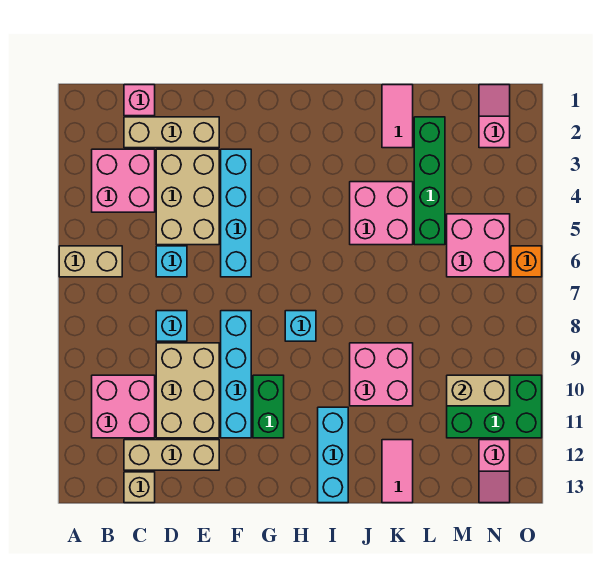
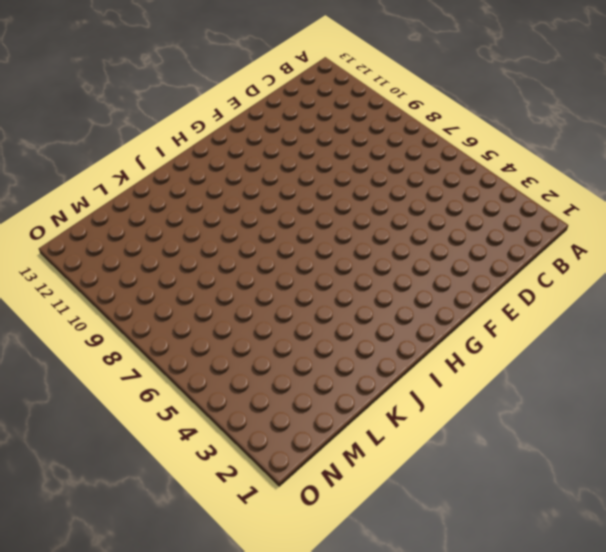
none -> tan 1x2 brick [59,246,122,277]
none -> pink 2x2 brick [92,149,155,212]
none -> pink 2x2 brick [92,375,155,438]

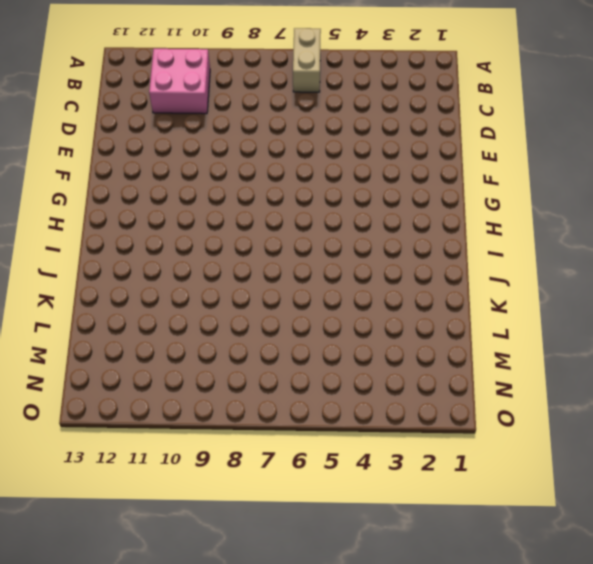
none -> pink 2x2 brick [92,149,155,212]
none -> pink 1x1 brick [124,85,155,116]
none -> tan 1x3 brick [124,117,219,148]

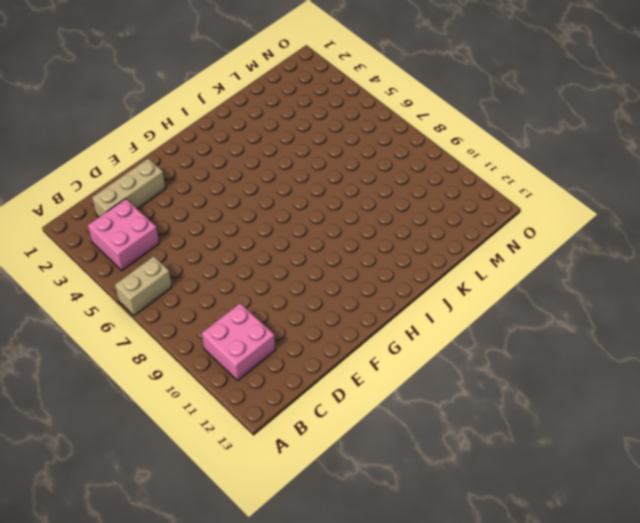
none -> pink 1x1 brick [124,85,155,116]
none -> tan 1x3 brick [124,440,219,470]
none -> tan 1x1 brick [124,472,155,503]

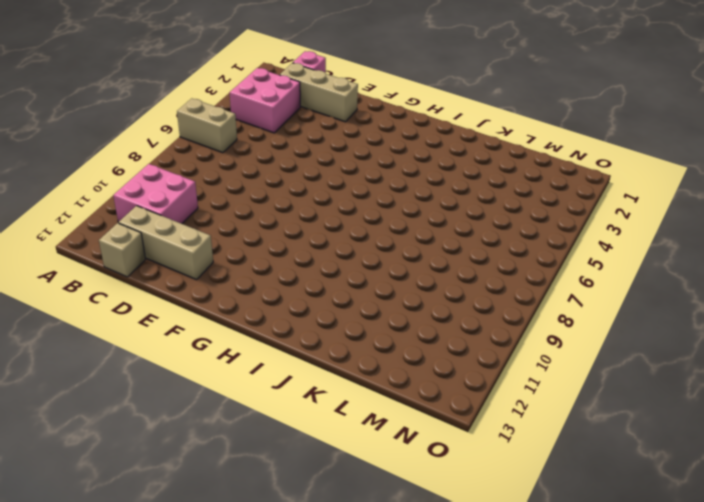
none -> tan 2x3 brick [156,149,219,245]
none -> cyan 1x1 brick [156,246,187,277]
none -> cyan 1x1 brick [156,311,187,341]

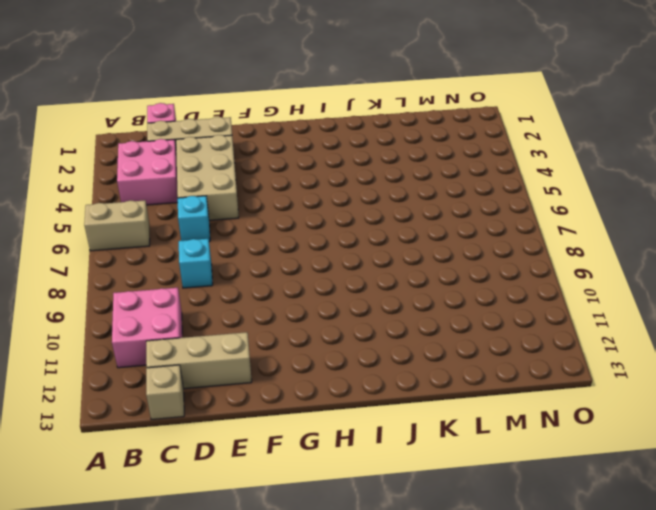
none -> tan 2x3 brick [156,343,219,438]
none -> cyan 1x4 brick [221,149,251,277]
none -> cyan 1x4 brick [221,311,251,438]

